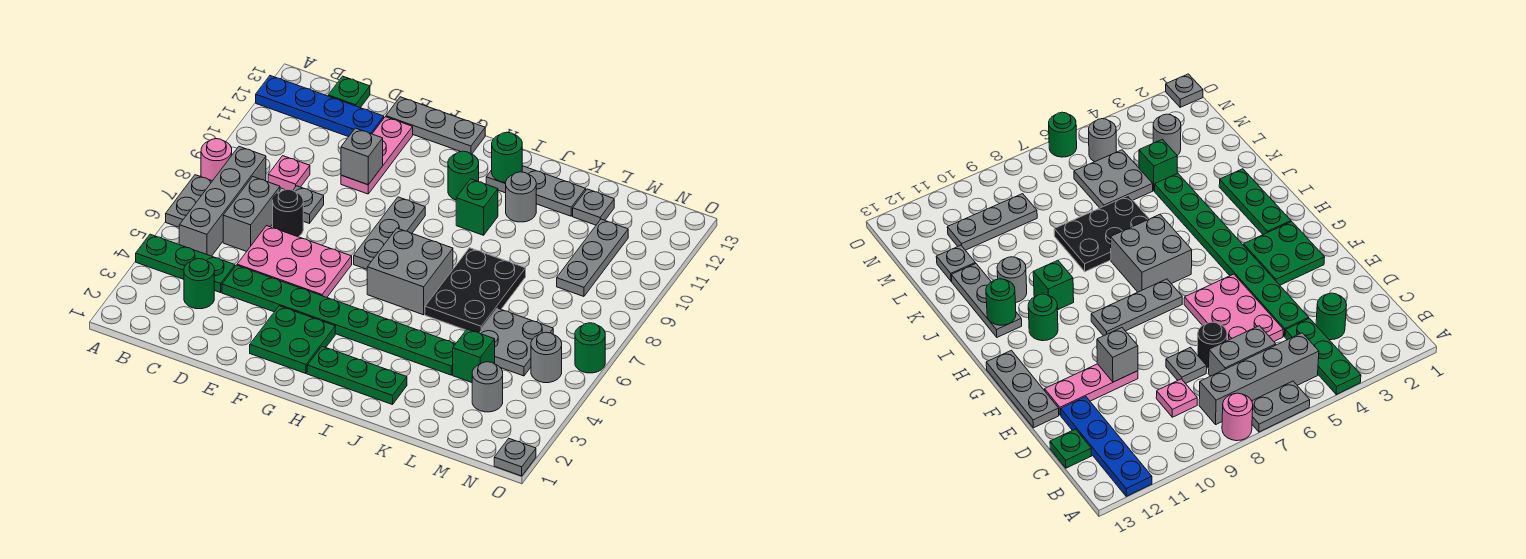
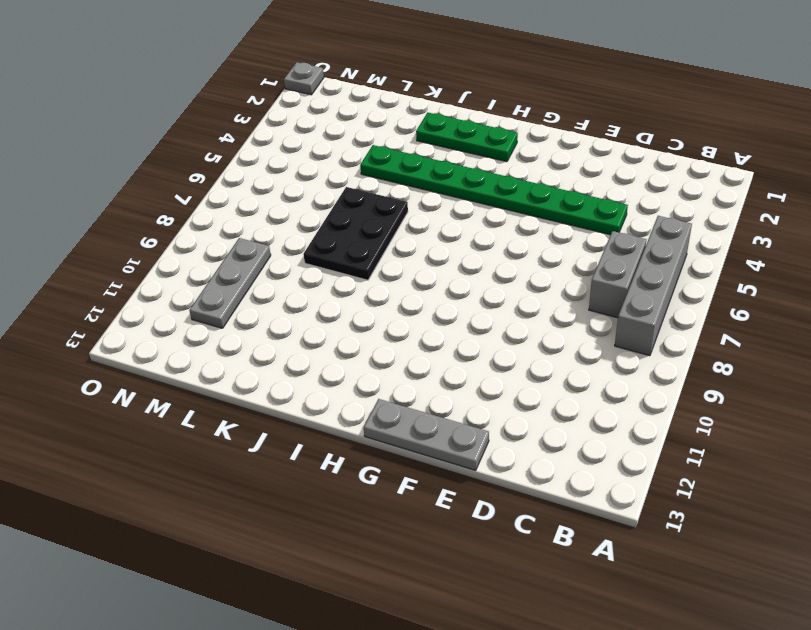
none -> green 1x3 plate [136,234,235,293]
none -> grey 1x2 plate [166,175,212,227]
none -> pink 1x1 round brick [201,139,232,181]
none -> blue 1x4 plate [256,76,384,137]

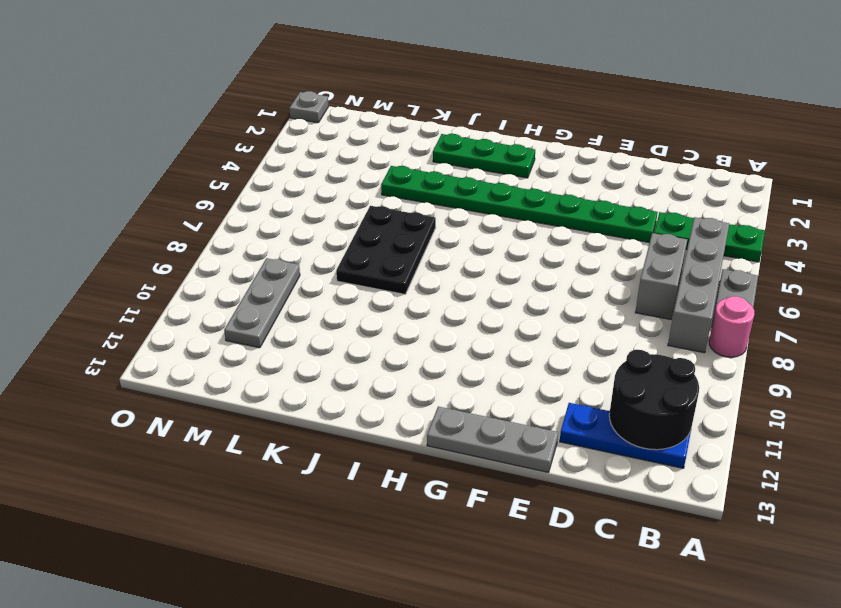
black 2x2 round brick [609,350,699,450] -> none
blue 1x3 plate [560,403,691,468] -> blue 1x4 plate [256,76,384,137]
none -> green 1x1 round brick [184,259,214,309]
none -> pink 1x1 plate [268,156,310,190]
none -> green 1x1 plate [328,76,370,108]
none -> pink 2x3 plate [237,226,352,297]

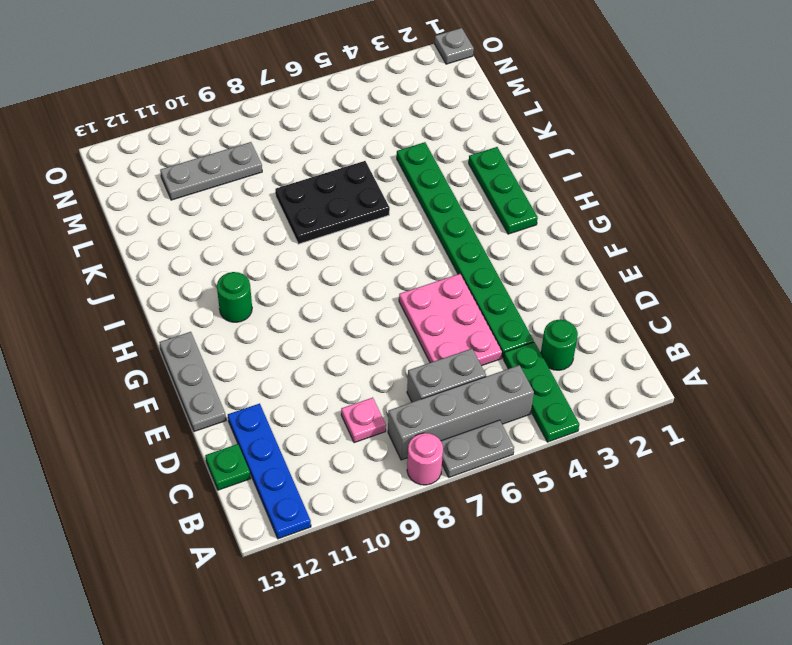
none -> black 1x1 round brick [273,189,303,237]
none -> grey 1x1 plate [293,186,324,223]
none -> pink 1x3 plate [341,117,413,194]
none -> green 2x2 plate [250,306,335,374]

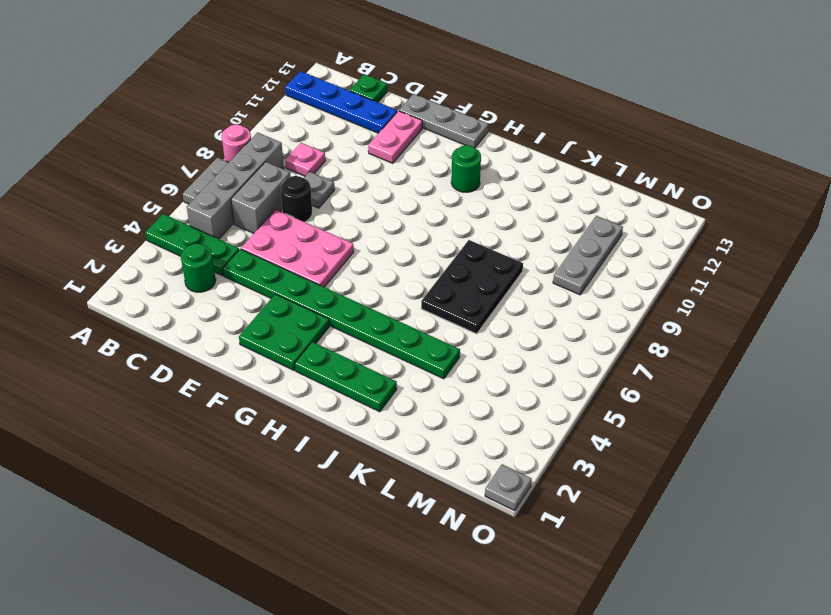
pink 1x2 plate [368,111,422,163] -> pink 1x3 plate [341,117,413,194]
none -> grey 1x3 plate [354,197,425,269]
none -> grey 2x2 brick [367,228,453,315]
none -> green 1x1 brick [456,179,498,235]
none -> grey 1x3 plate [486,166,586,216]

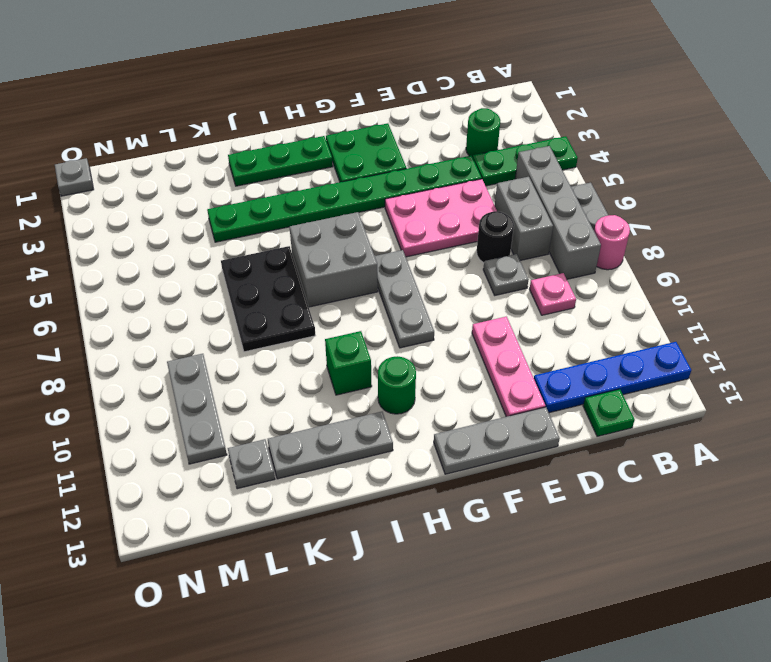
none -> grey 1x1 round brick [506,172,536,222]
none -> green 1x1 brick [453,329,495,383]
none -> grey 2x2 plate [479,308,553,376]
none -> grey 1x1 round brick [472,362,503,412]

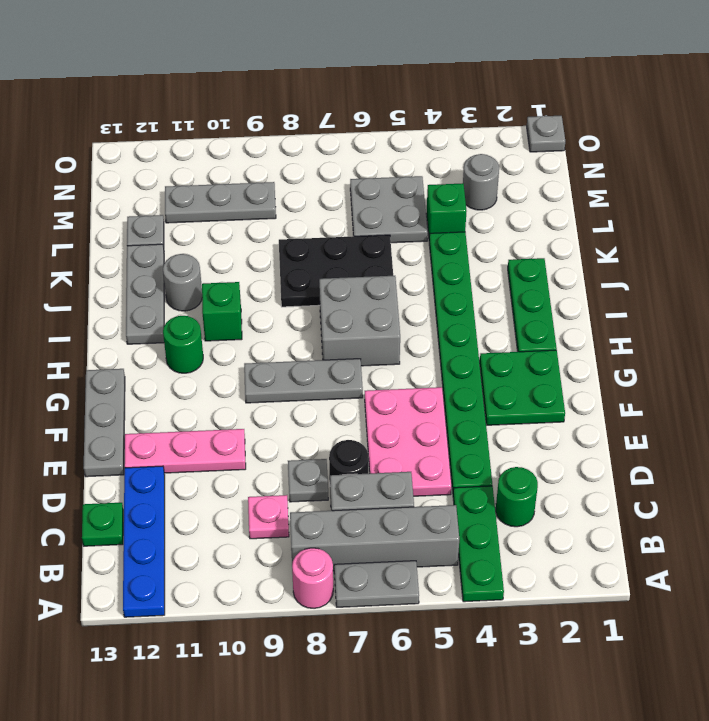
none -> grey 1x1 round brick [531,332,562,383]
none -> green 1x1 round brick [575,323,605,373]
none -> grey 1x1 brick [341,128,383,185]
none -> green 1x1 round brick [492,132,522,183]

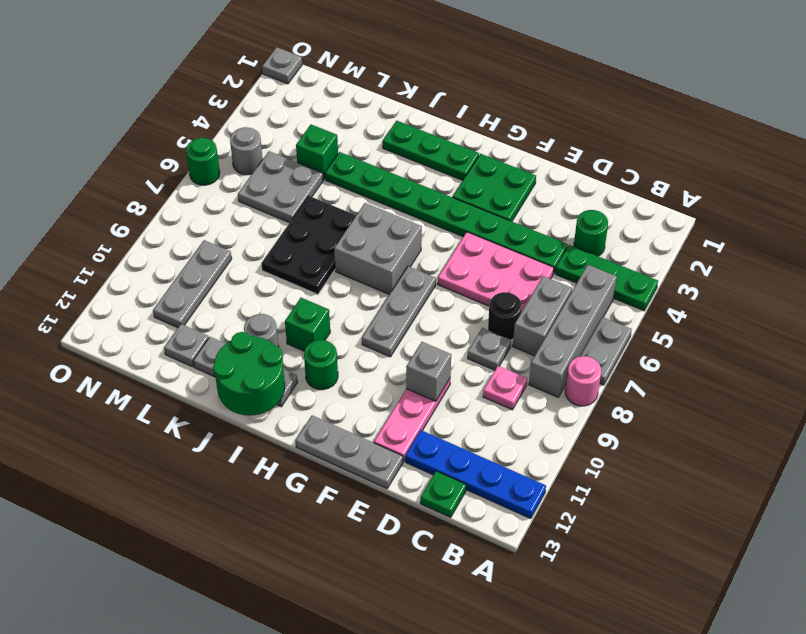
green 2x2 round brick [213,332,285,416] -> green 1x1 round brick [492,132,522,183]
none -> grey 1x1 round brick [472,362,503,412]

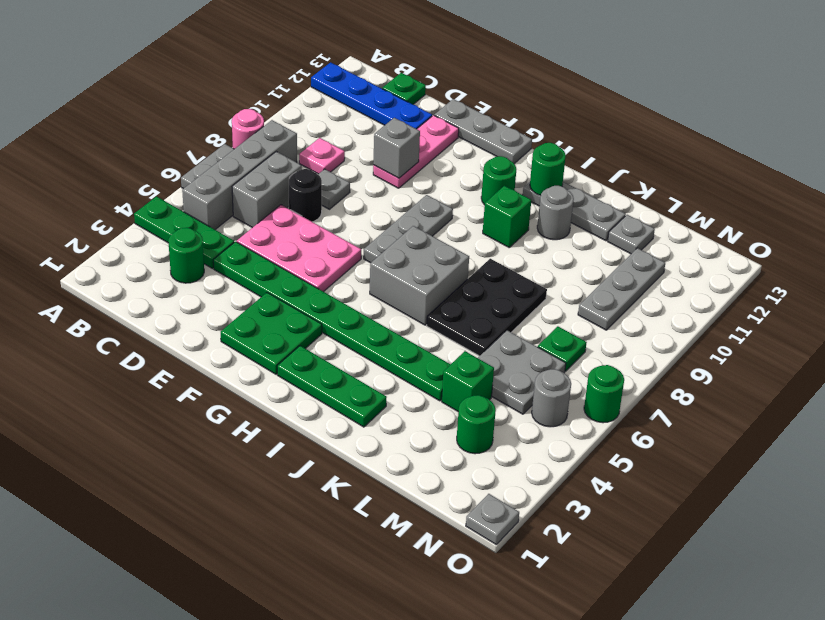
green 1x1 round brick [457,395,496,454] -> grey 1x1 round brick [472,362,503,412]
green 1x1 plate [538,326,587,371] -> none

